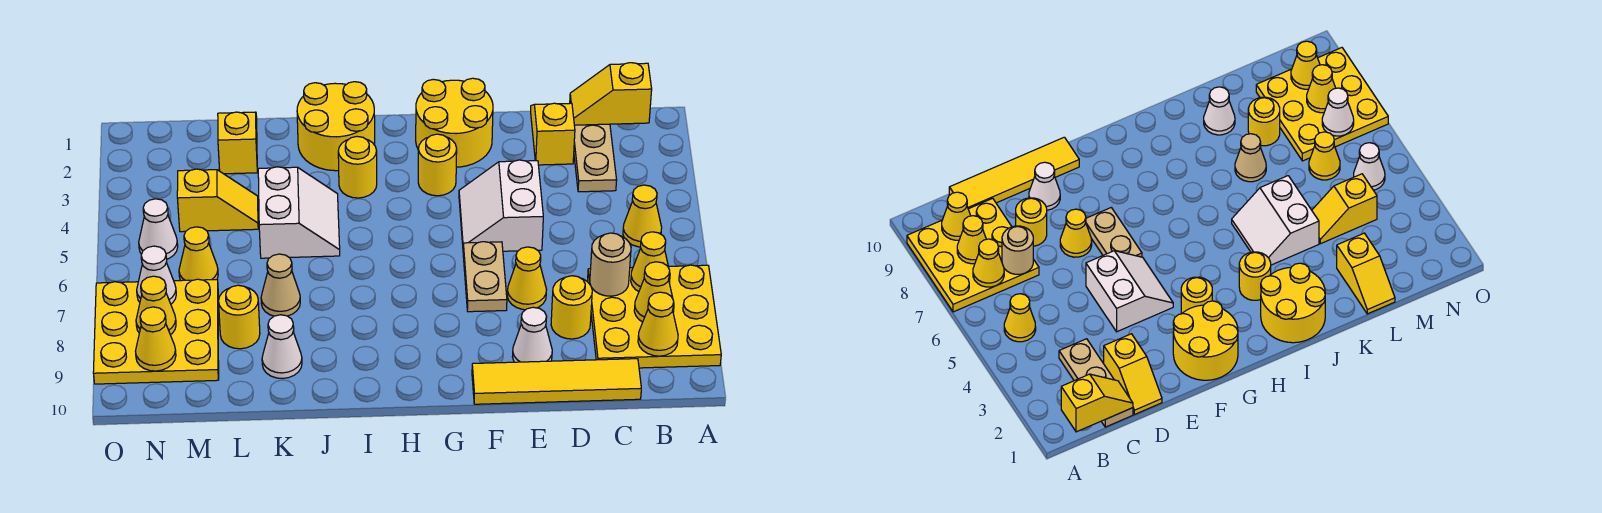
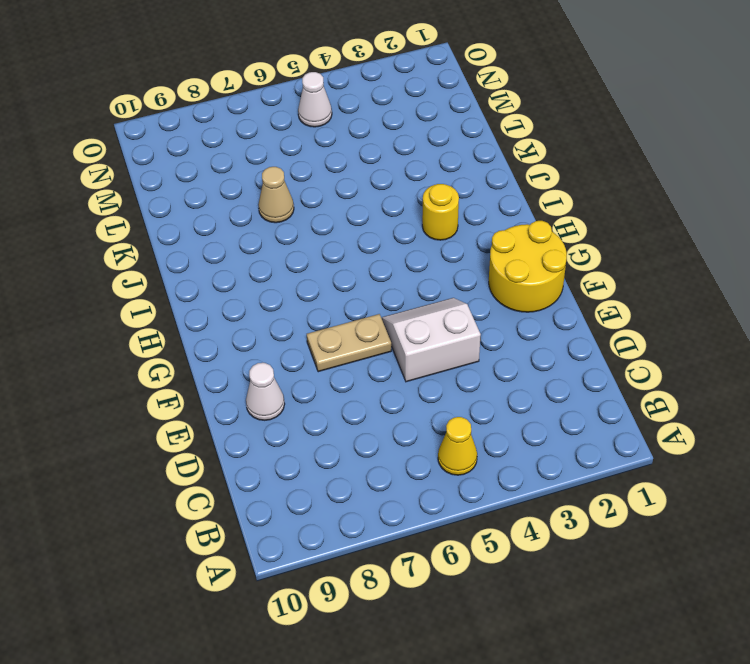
none -> yellow 3x3 plate [588,265,721,368]
none -> tan 1x3 plate [574,124,617,192]
none -> yellow 1x4 tile [472,359,641,404]
none -> yellow 1x2 slope [531,103,575,165]

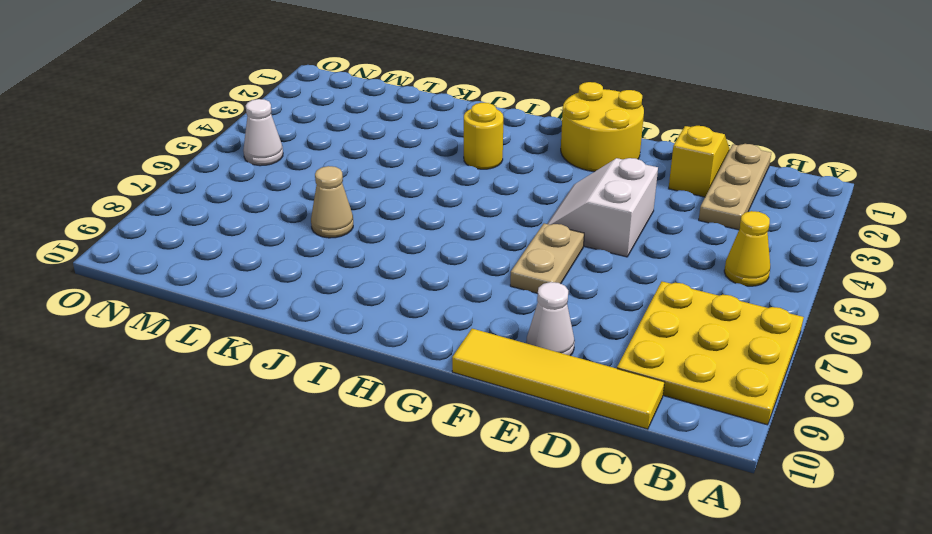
none -> yellow 1x1 round brick [551,276,592,339]
none -> yellow 1x1 cone [507,247,547,310]
none -> yellow 1x1 round brick [418,134,457,196]
none -> yellow 2x2 round brick [297,82,375,171]

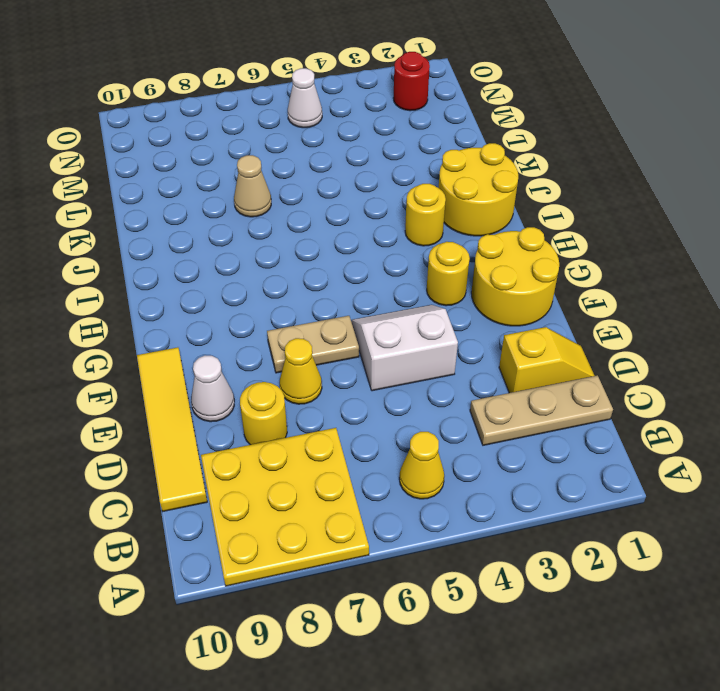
red 1x1 round brick [393,52,430,111] -> none
none -> white 2x2 slope [258,167,340,258]
none -> white 1x1 cone [262,315,302,379]
none -> yellow 1x2 slope [218,112,257,174]
none -> yellow 1x2 slope [177,169,258,232]

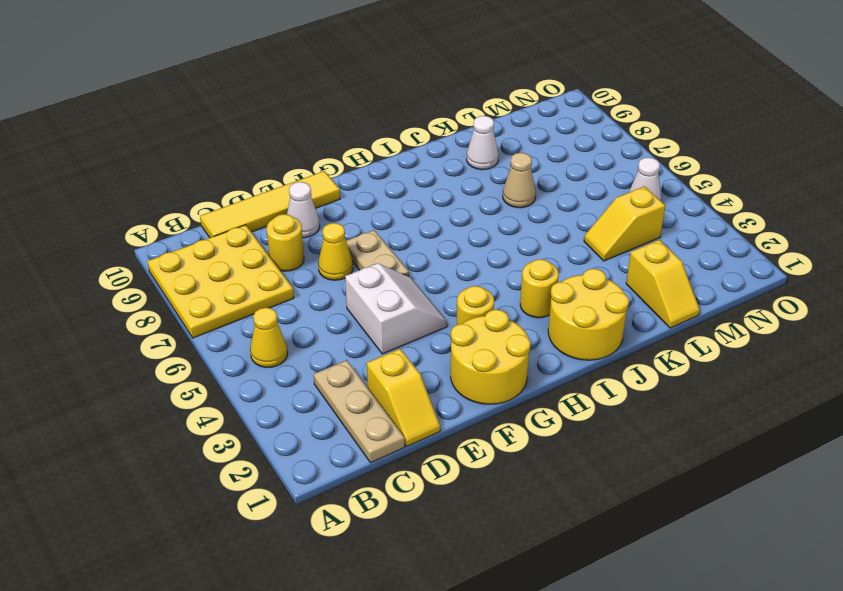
none -> white 2x2 slope [258,167,340,258]
none -> yellow 1x1 round brick [218,285,260,349]
none -> yellow 1x1 cone [179,227,218,281]
none -> yellow 3x3 plate [93,279,219,384]

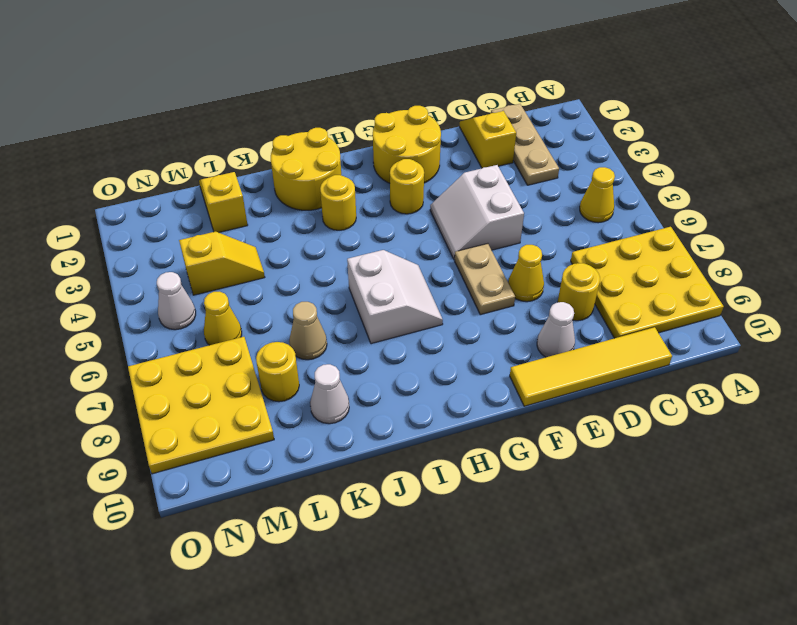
white 2x2 slope [347,250,443,344] -> white 2x2 slope moved to [258,167,340,258]
none -> yellow 1x2 slope [570,63,652,125]
none -> yellow 1x1 cone [631,232,670,292]
none -> yellow 1x1 cone [634,262,674,322]
none -> yellow 1x1 cone [638,292,678,356]

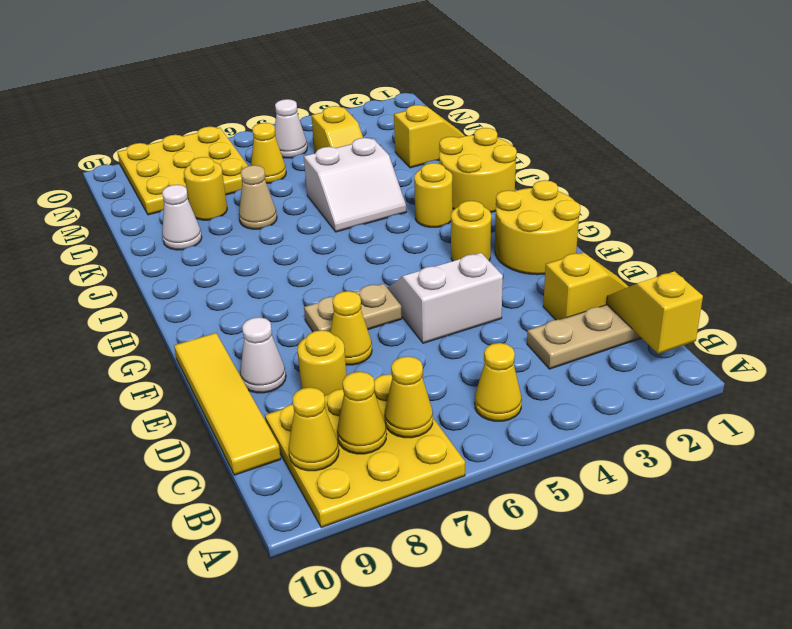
none -> tan 1x1 round brick [590,233,631,296]
none -> white 1x1 cone [137,246,176,304]
none -> yellow 1x1 cone [136,276,176,335]
none -> yellow 1x1 cone [135,307,176,371]

